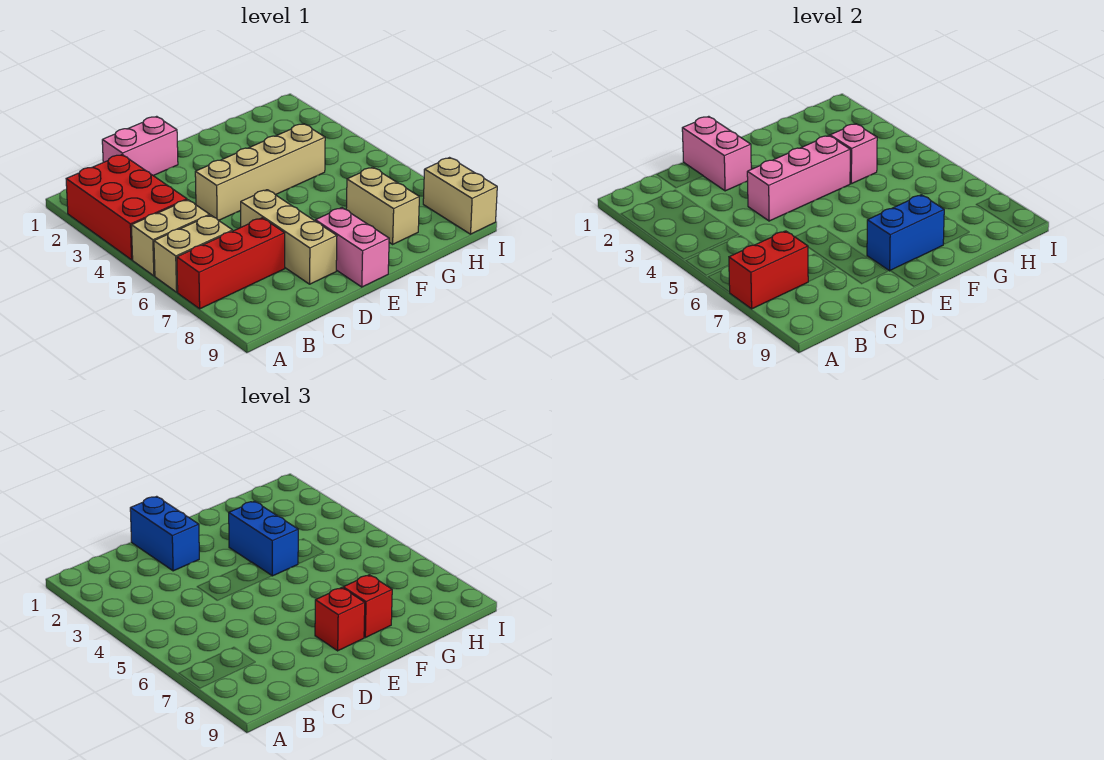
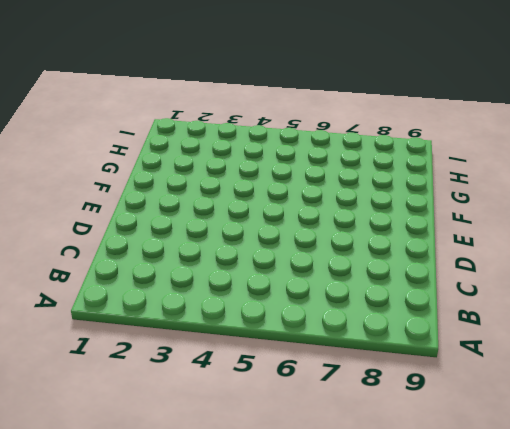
none -> red 2x3 brick [66,155,187,260]
none -> tan 1x2 brick [131,200,210,276]
none -> tan 1x2 brick [154,215,233,292]

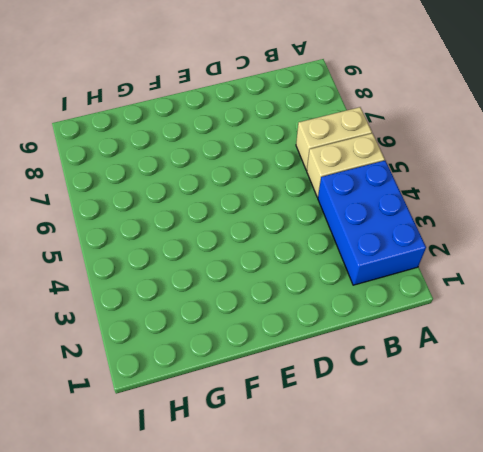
blue 2x3 brick [318,161,426,285] -> red 2x3 brick [66,155,187,260]
none -> red 1x3 brick [177,218,285,309]
none -> pink 1x2 brick [102,116,178,176]
none -> tan 1x4 brick [195,124,325,220]

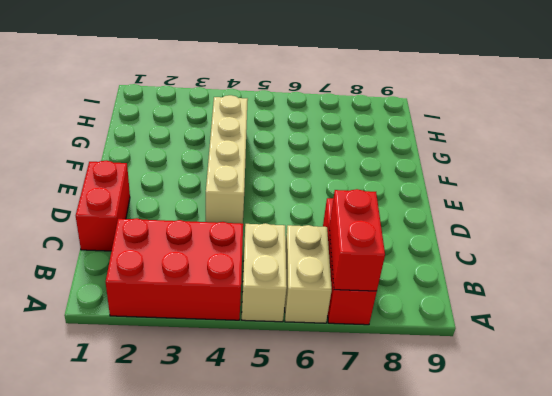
red 1x2 brick [76,161,130,251] -> pink 1x2 brick [102,116,178,176]
none -> tan 1x3 brick [241,190,337,284]
none -> pink 1x2 brick [315,208,389,287]
none -> tan 1x2 brick [346,167,419,244]

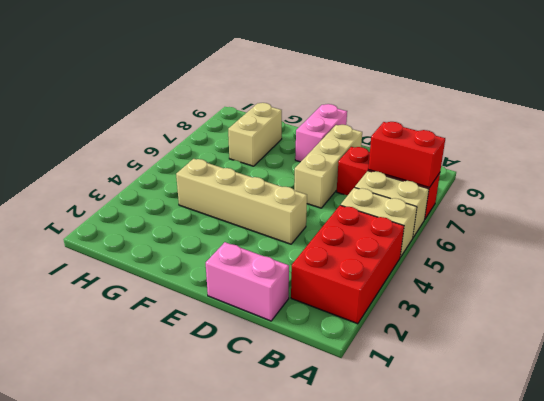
none -> tan 1x2 brick [423,158,497,234]
none -> pink 1x2 brick [682,116,751,191]
none -> pink 1x3 brick [747,136,850,221]

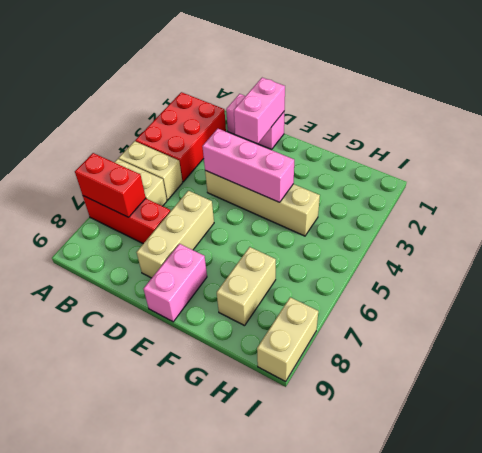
none -> blue 1x2 brick [867,195,944,271]
none -> pink 1x1 brick [830,124,877,184]
none -> blue 1x2 brick [130,496,199,571]

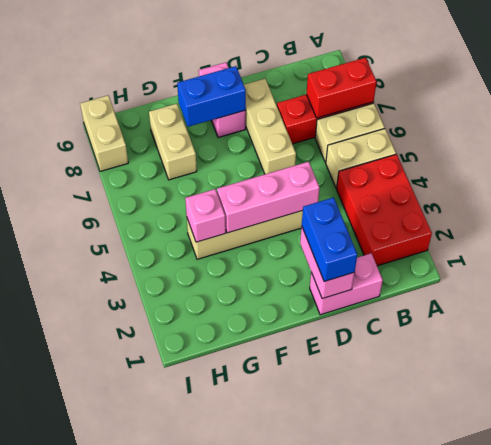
none -> red 1x1 brick [315,588,365,651]
none -> blue 1x2 brick [229,501,298,576]
none -> red 1x1 brick [343,575,392,638]

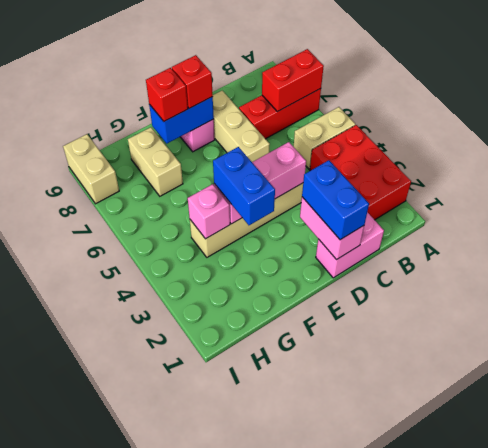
none -> tan 1x2 brick [154,215,233,292]

